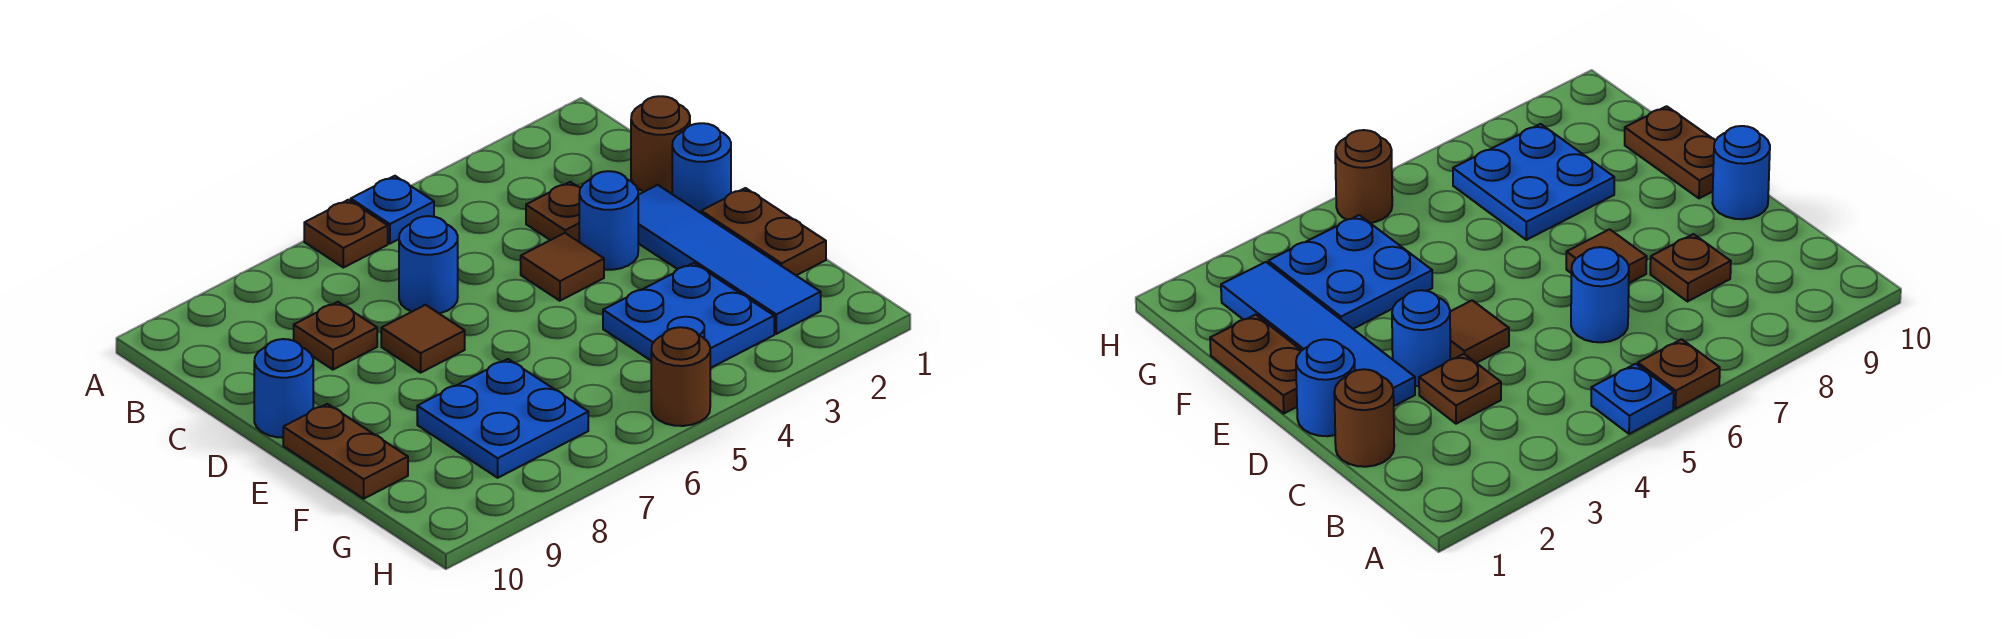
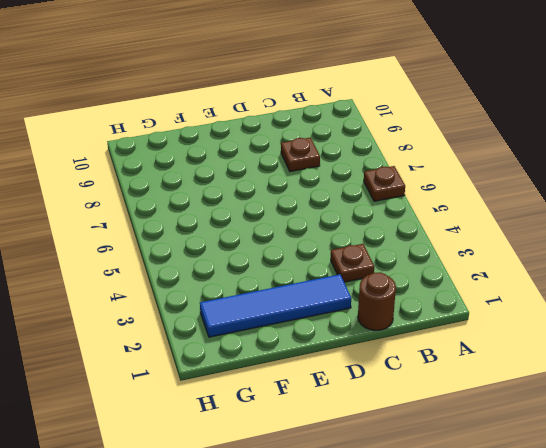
none -> blue 1x1 plate [351,176,434,244]
none -> blue 1x1 round brick [399,216,458,313]
none -> blue 1x1 round brick [672,123,731,213]

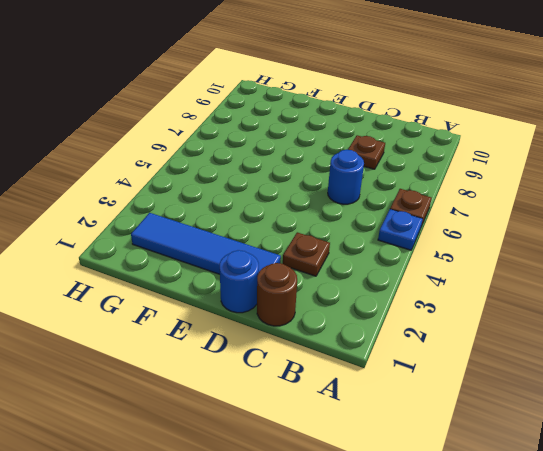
none -> blue 1x1 round brick [579,171,638,270]
none -> brown 1x1 tile [521,233,604,301]
none -> brown 1x1 tile [381,305,465,373]

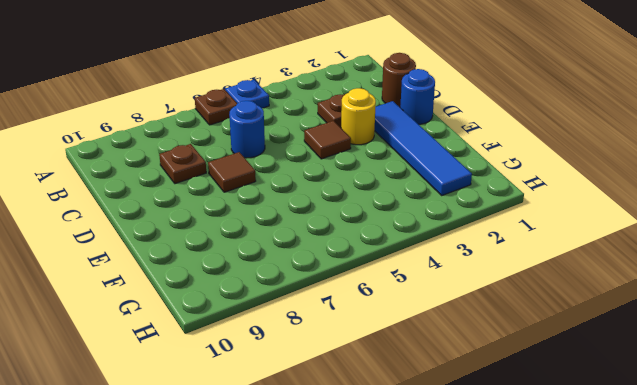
yellow 1x1 round brick [341,88,376,145] -> blue 1x1 round brick [579,171,638,270]
none -> blue 1x1 round brick [254,339,313,438]
none -> brown 1x2 plate [701,188,826,275]
none -> brown 1x2 plate [283,404,408,499]

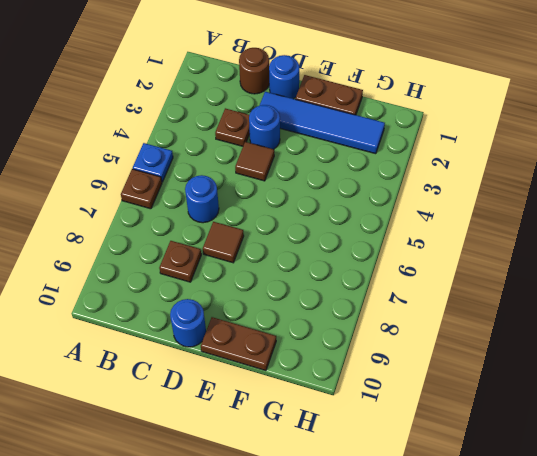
none -> blue 2x2 plate [603,263,774,368]
none -> blue 2x2 plate [417,359,588,478]
none -> brown 1x1 round brick [651,327,710,426]

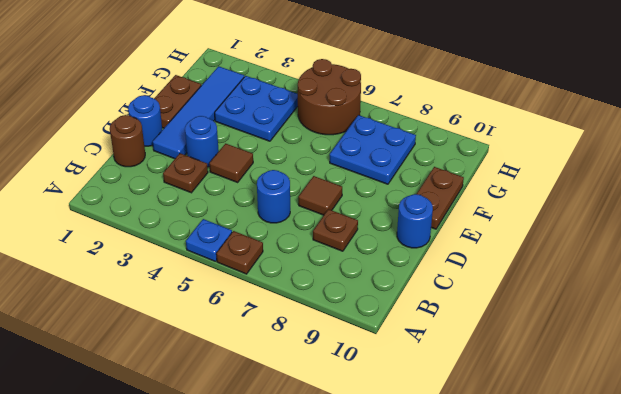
brown 2x2 round brick [298,59,361,135] -> brown 1x1 round brick [651,327,710,426]

